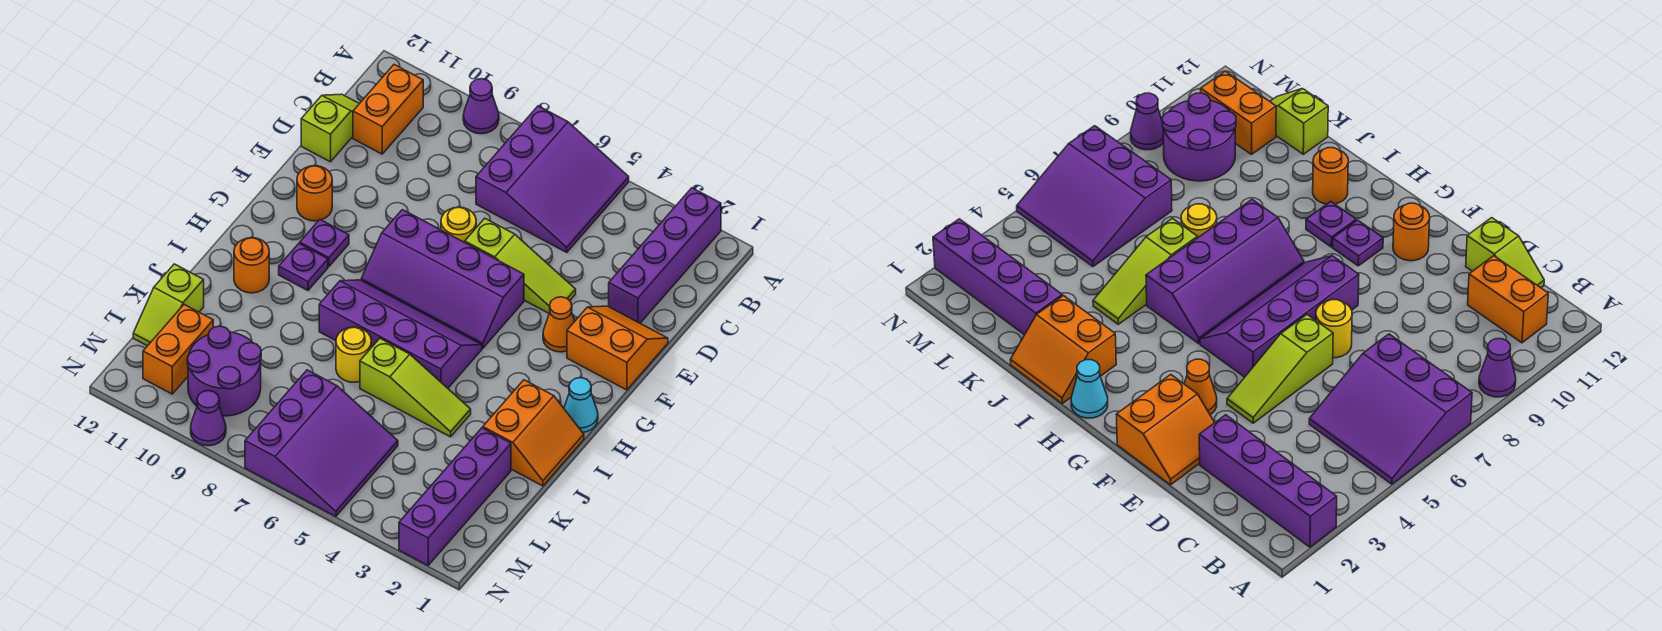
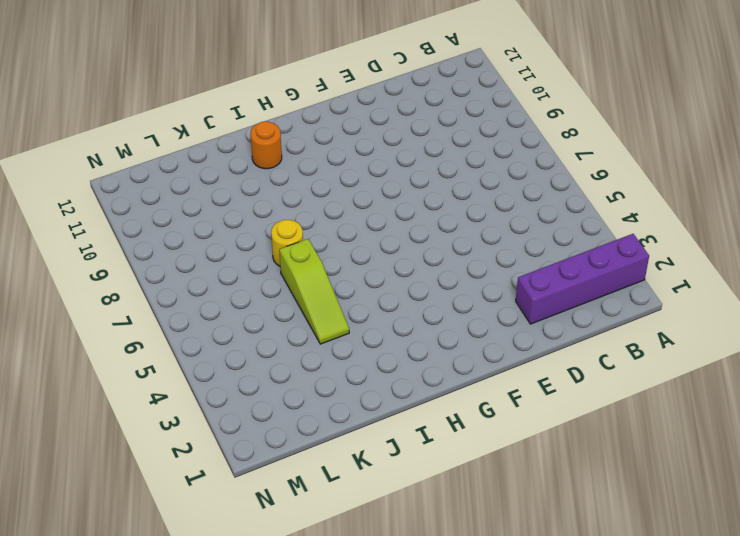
none -> purple 3x3 slope [476,106,629,252]
none -> purple 1x1 cone [463,79,499,134]
none -> orange 1x2 brick [353,65,423,154]

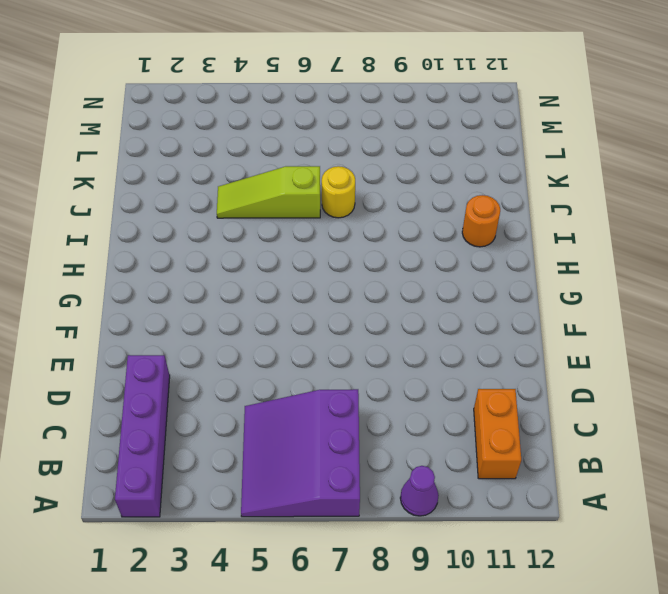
none -> lime 1x2 slope [301,94,359,162]
none -> orange 2x2 slope [567,306,668,390]
none -> lime 1x3 slope [465,219,576,313]

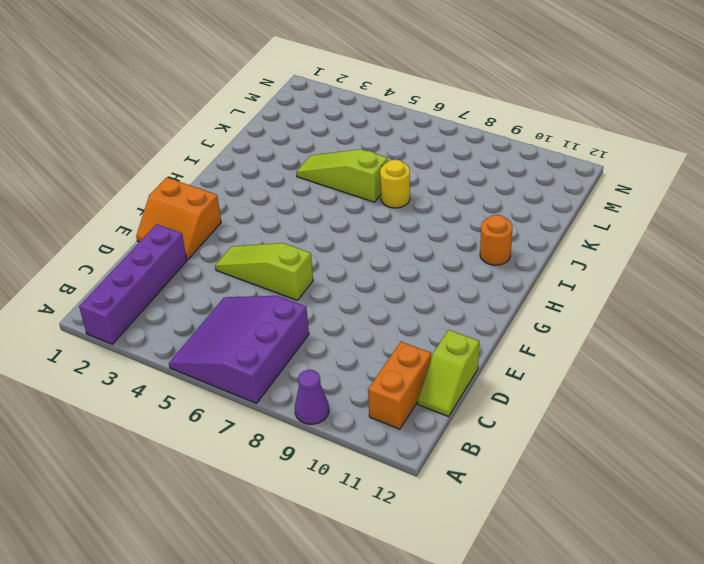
none -> yellow 1x1 round brick [441,207,476,242]
none -> orange 1x1 cone [543,297,575,352]
none -> purple 2x4 slope [361,210,524,348]

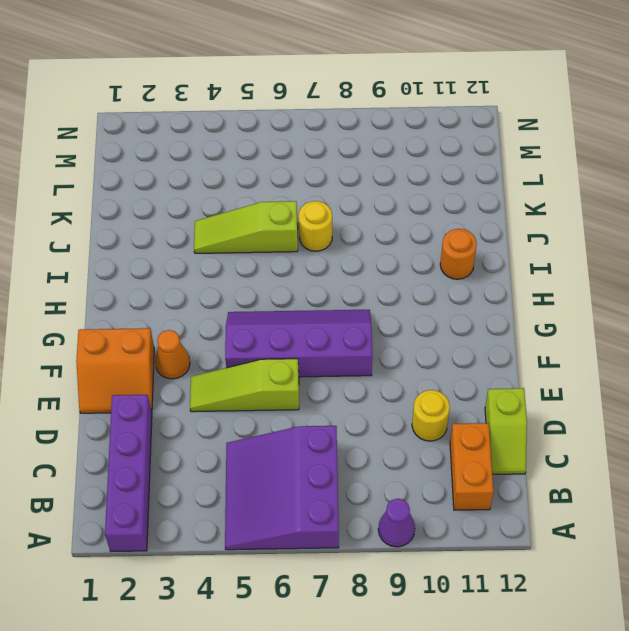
yellow 1x1 round brick [412,390,450,441] -> yellow 1x1 round brick moved to [441,207,476,242]
none -> orange 1x1 round brick [297,166,332,221]
none -> purple 1x1 plate [300,220,349,266]
none -> cyan 1x1 cone [564,378,598,432]

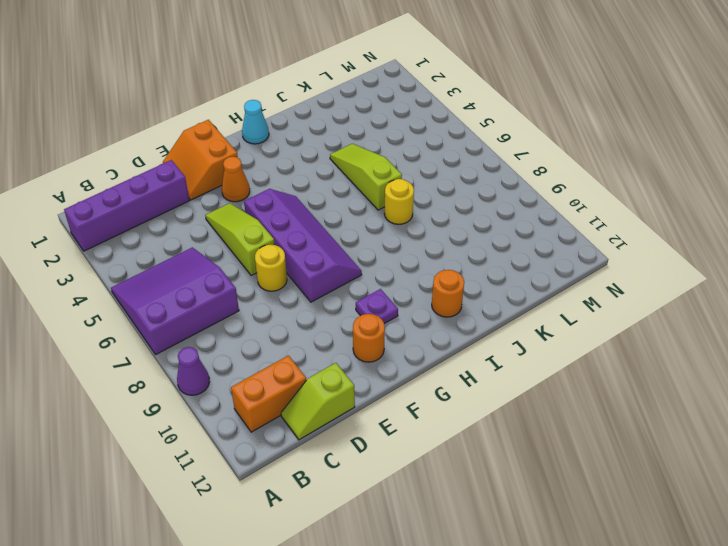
none -> purple 2x4 slope [319,280,482,388]
none -> purple 1x1 plate [279,244,328,290]
none -> orange 2x2 slope [483,380,584,486]

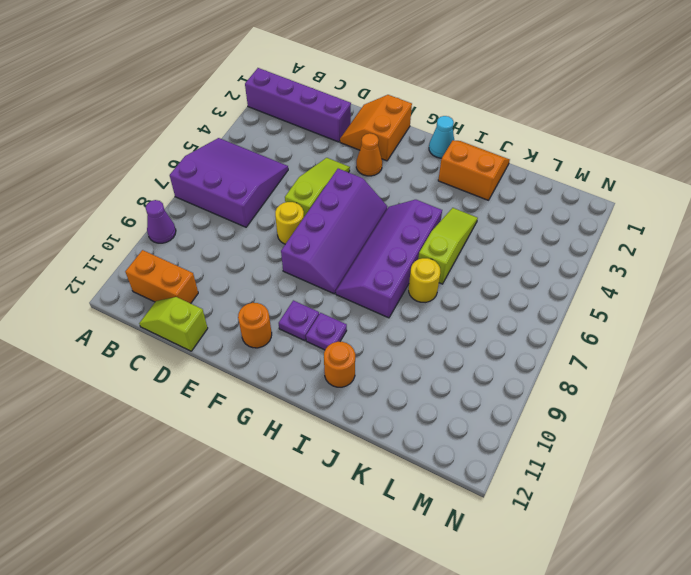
none -> purple 1x4 brick [399,428,511,565]
none -> lime 1x2 slope [133,264,204,346]
none -> purple 3x3 slope [245,370,398,516]

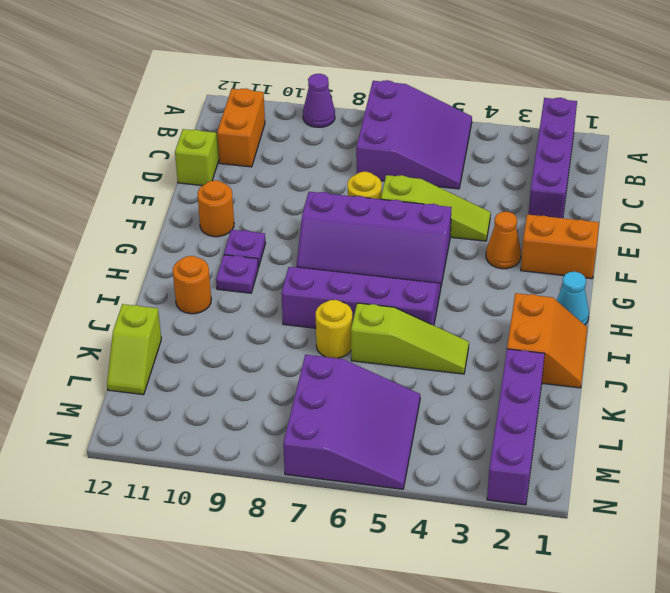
none -> purple 2x2 round brick [187,326,261,416]
none -> orange 1x2 brick [143,304,213,394]
none -> purple 1x1 cone [191,391,226,446]

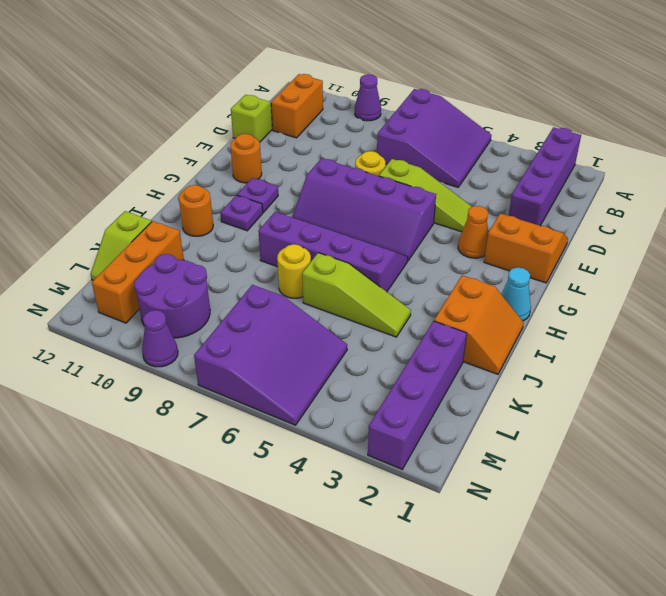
orange 1x3 brick [92,221,184,323] -> orange 1x2 brick [143,304,213,394]

